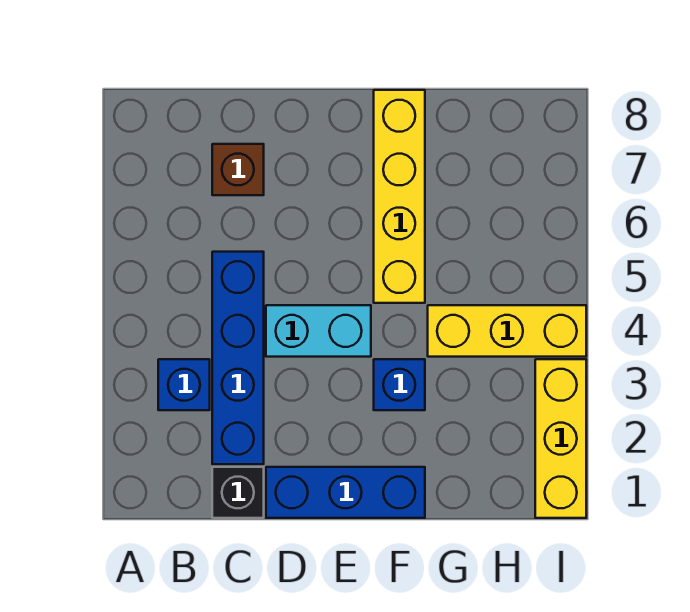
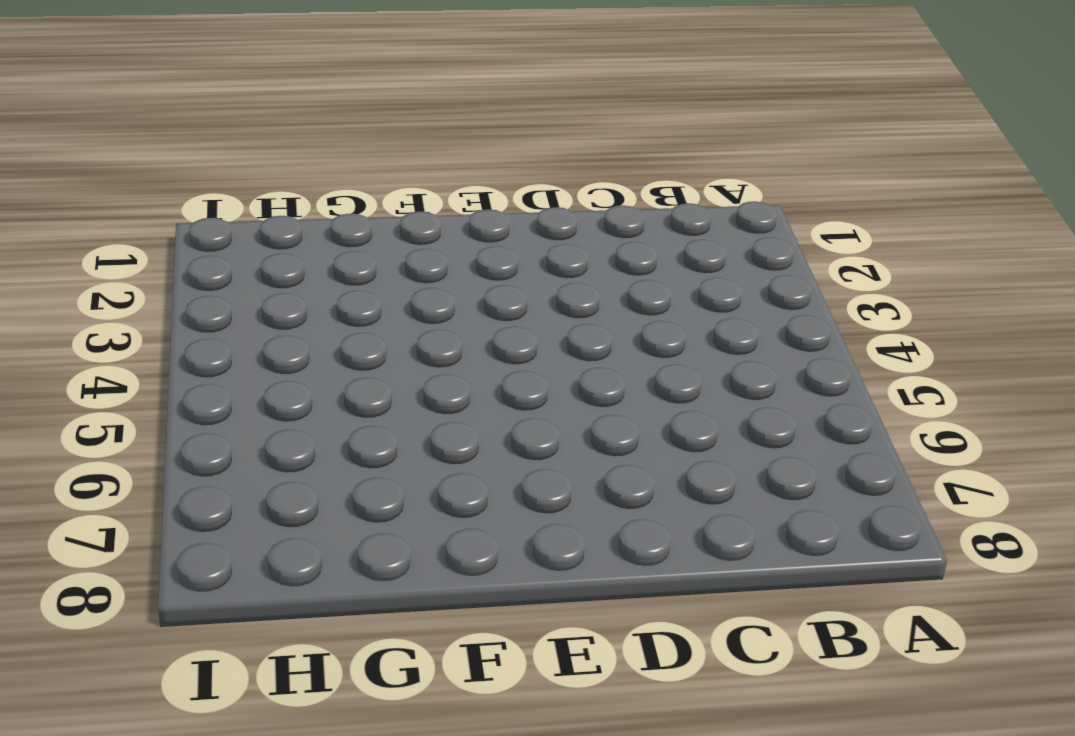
none -> blue 1x1 brick [158,359,210,410]
none -> black 1x1 brick [212,467,264,518]

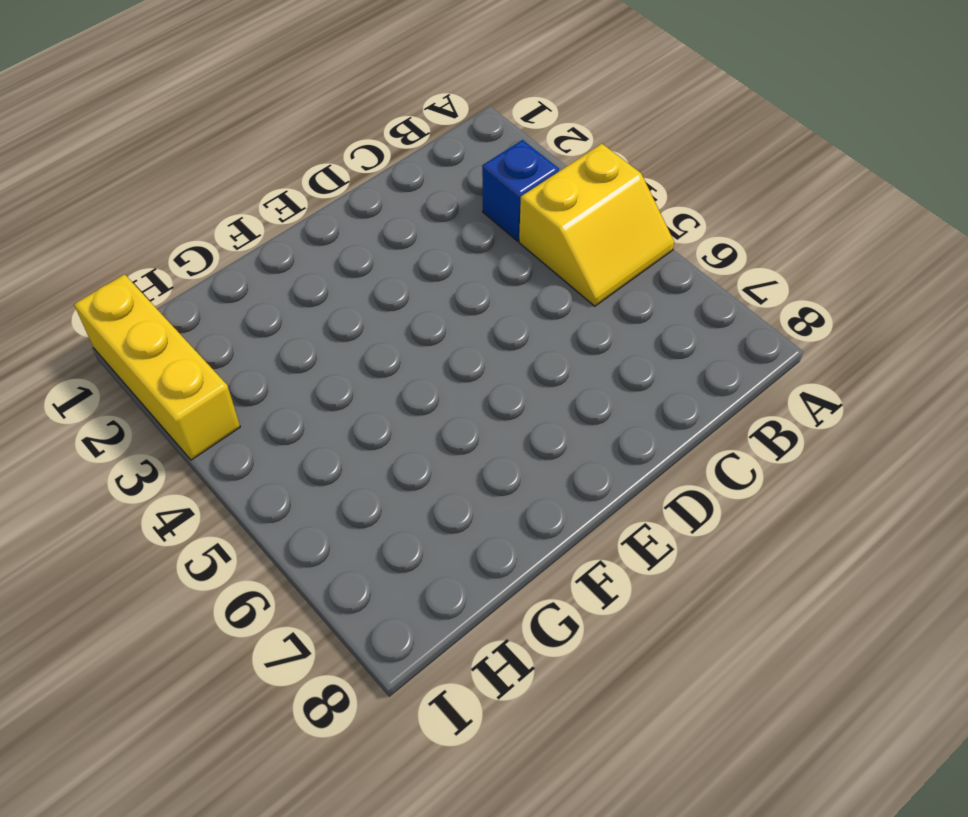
yellow 2x2 slope [519,144,674,306] -> none
none -> black 1x1 brick [212,467,264,518]
none -> blue 1x4 brick [212,252,264,464]

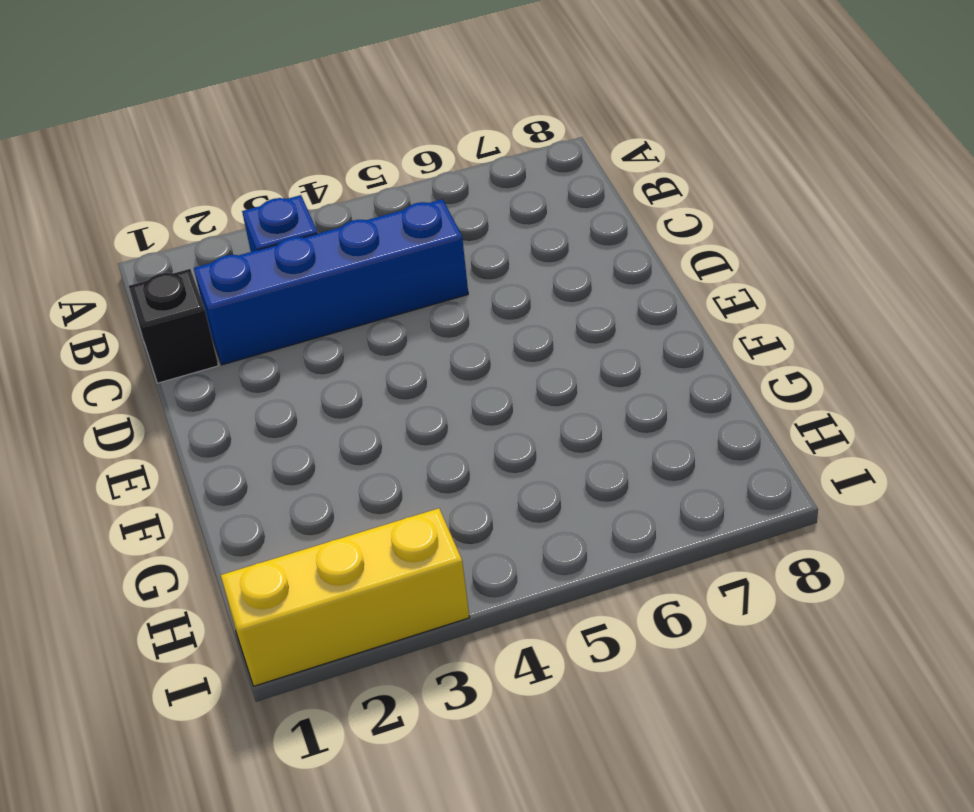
none -> brown 1x1 brick [212,144,264,195]
none -> blue 1x3 brick [266,467,425,518]

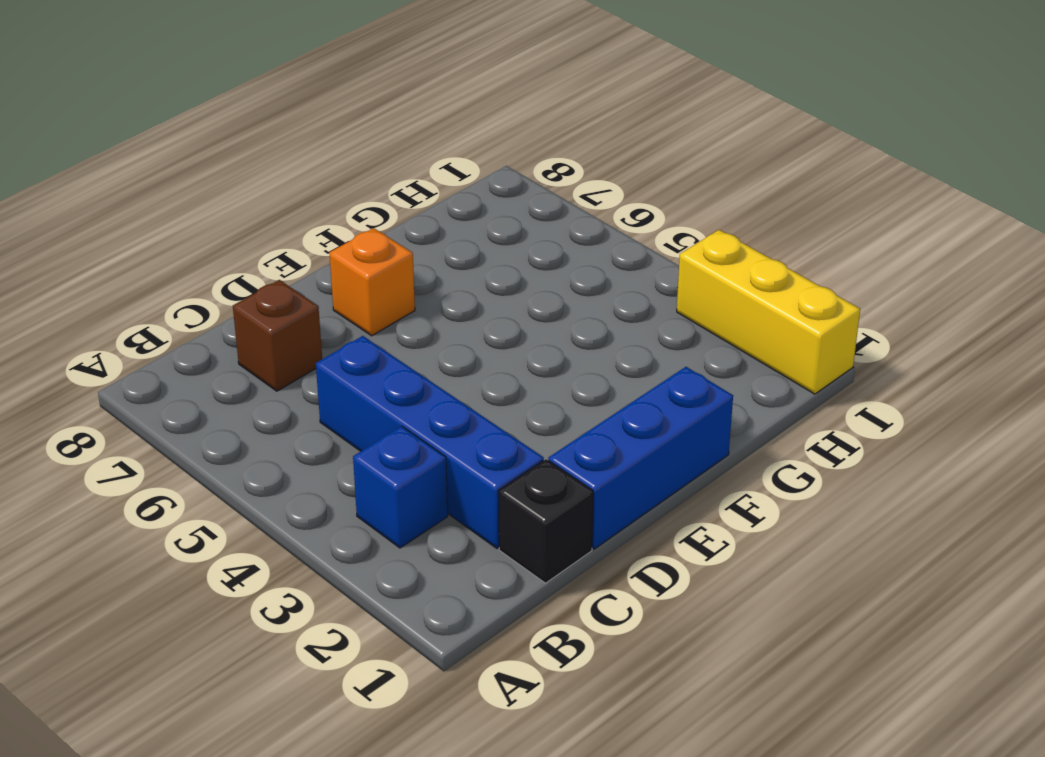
orange 1x1 brick [329,228,415,336] -> none
none -> cyan 1x2 brick [266,305,371,357]
none -> blue 1x1 brick [374,359,425,410]

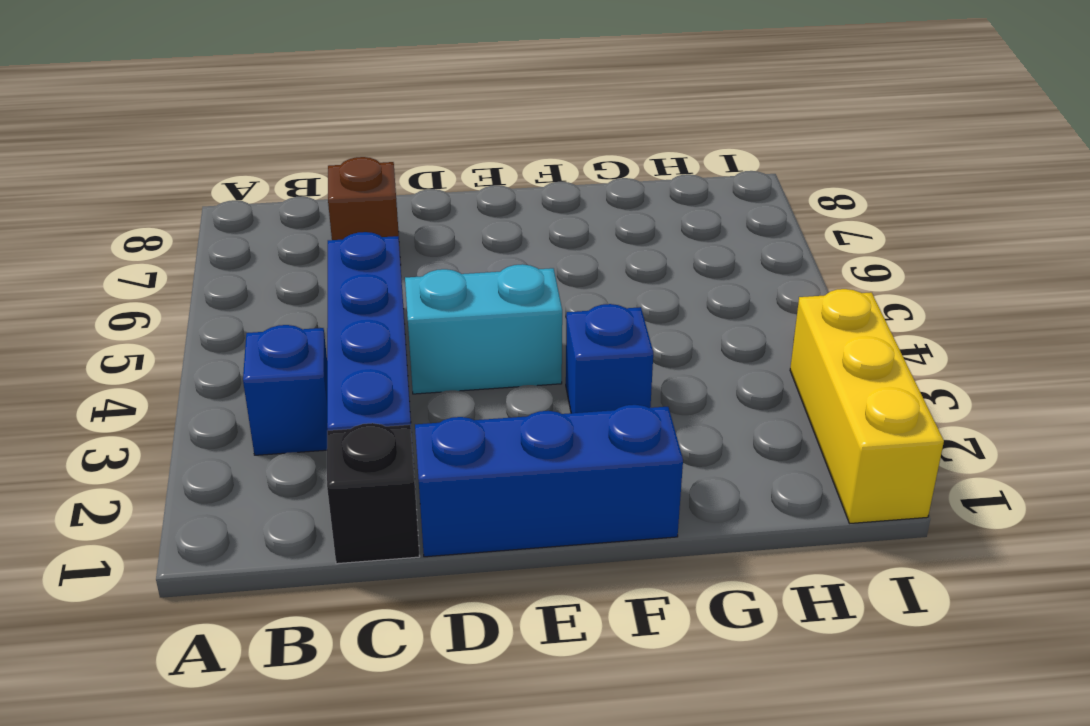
none -> yellow 1x4 brick [374,90,425,303]
none -> yellow 1x3 brick [428,305,586,357]

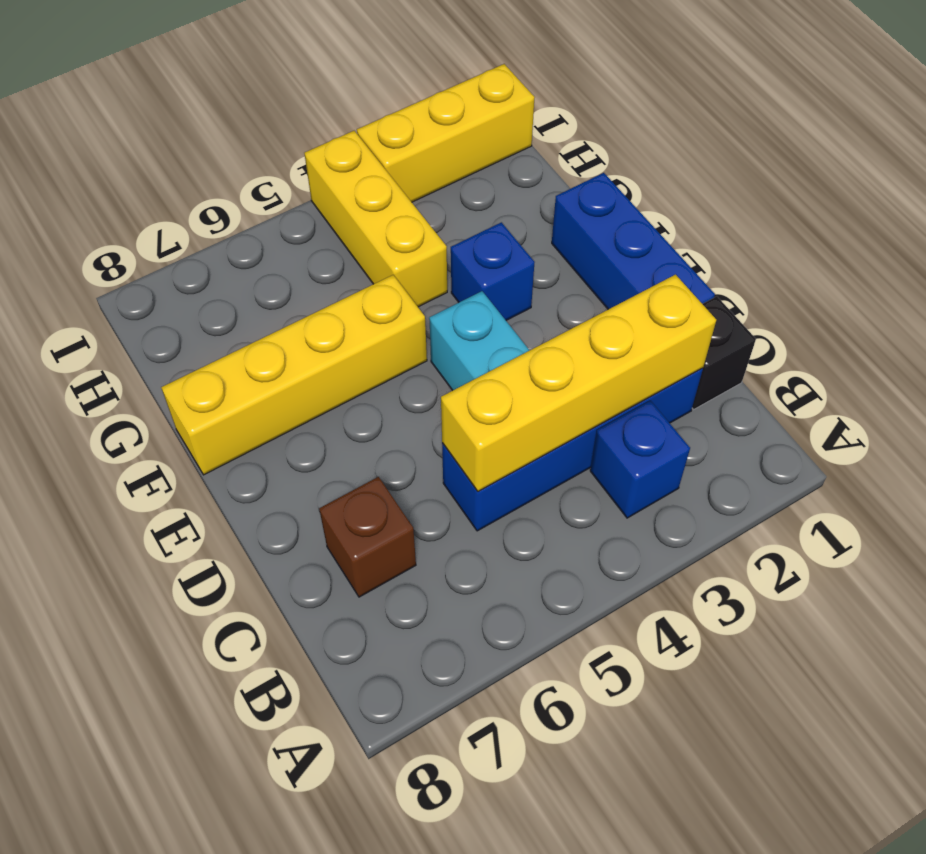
yellow 1x4 brick [441,275,716,492] -> none

